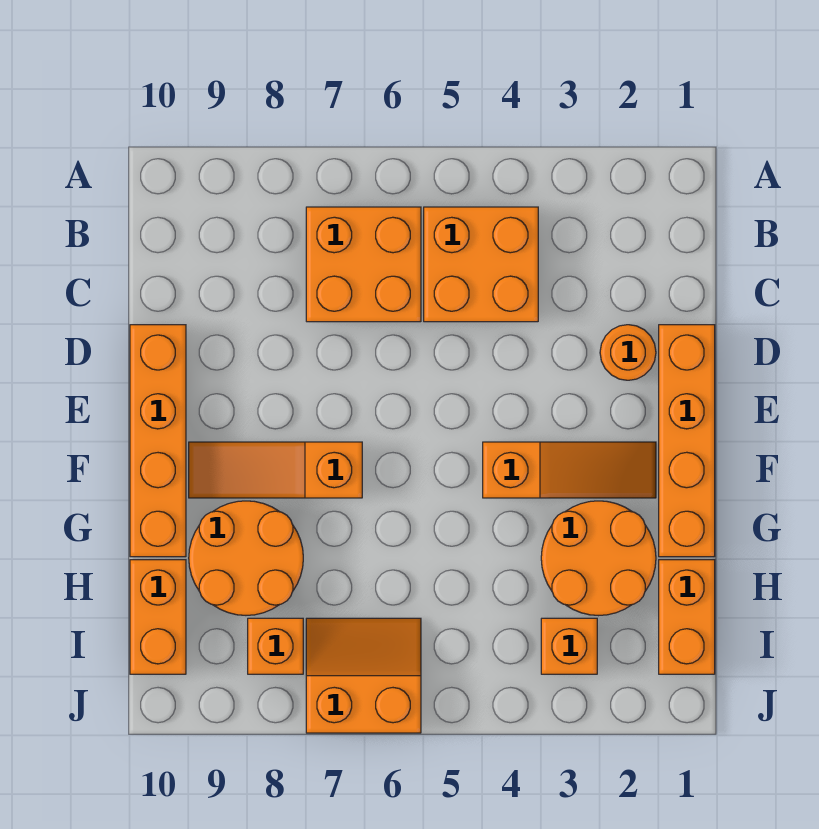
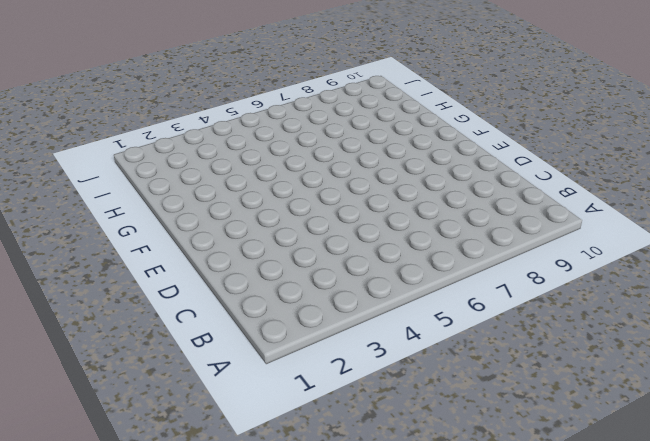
none -> orange 2x2 brick [424,207,538,322]
none -> orange 2x2 brick [306,207,421,322]
none -> orange 1x4 brick [659,325,715,557]

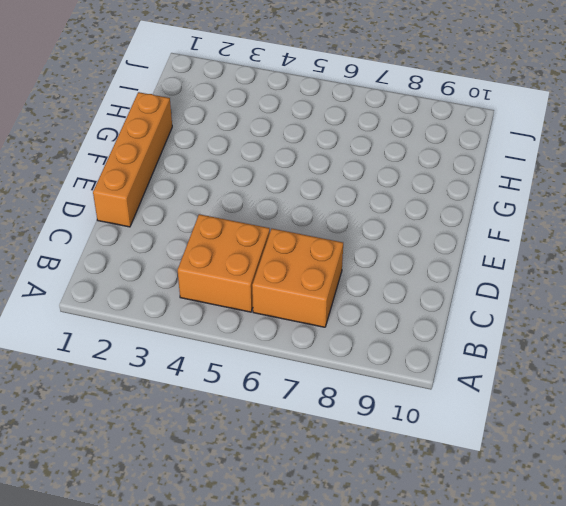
none -> orange 1x1 round brick [600,325,656,380]
none -> orange 1x4 brick [130,325,186,557]
none -> orange 1x3 slope [483,442,656,498]

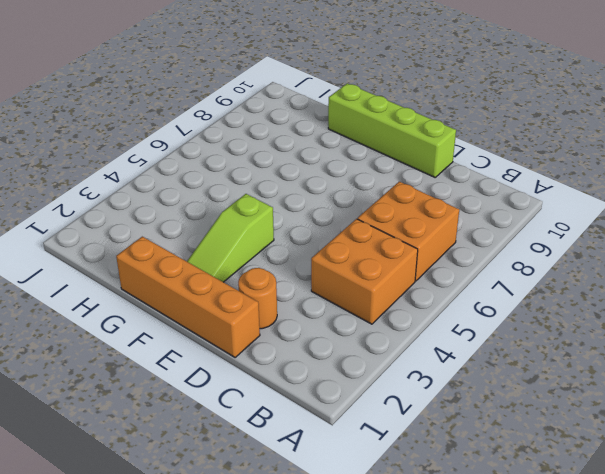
lime 1x4 brick [328,83,456,177] -> orange 1x4 brick [130,325,186,557]
lime 1x3 slope [187,194,274,282] -> orange 1x3 slope [483,442,656,498]
none -> orange 1x3 slope [189,442,362,498]
none -> orange 2x2 round brick [541,501,656,616]
none -> orange 2x2 round brick [189,501,303,615]

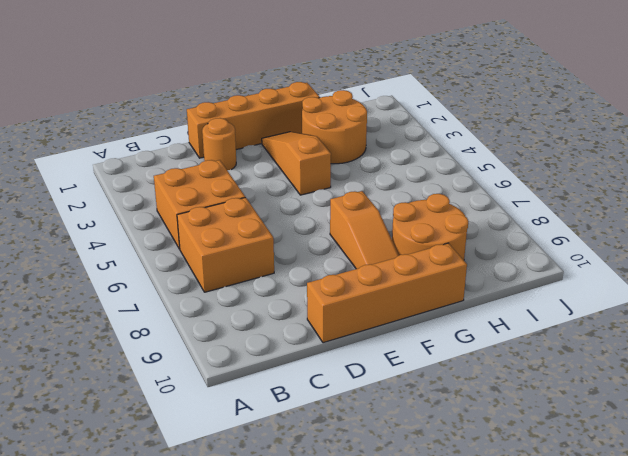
none -> orange 1x2 brick [659,560,715,674]
none -> orange 1x2 brick [130,560,186,674]
none -> orange 1x1 brick [541,618,597,674]

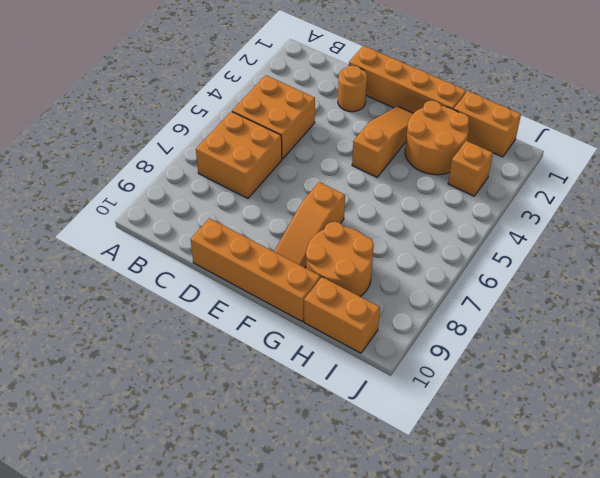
none -> orange 2x2 slope [306,618,421,733]
none -> orange 1x1 brick [248,618,303,674]

